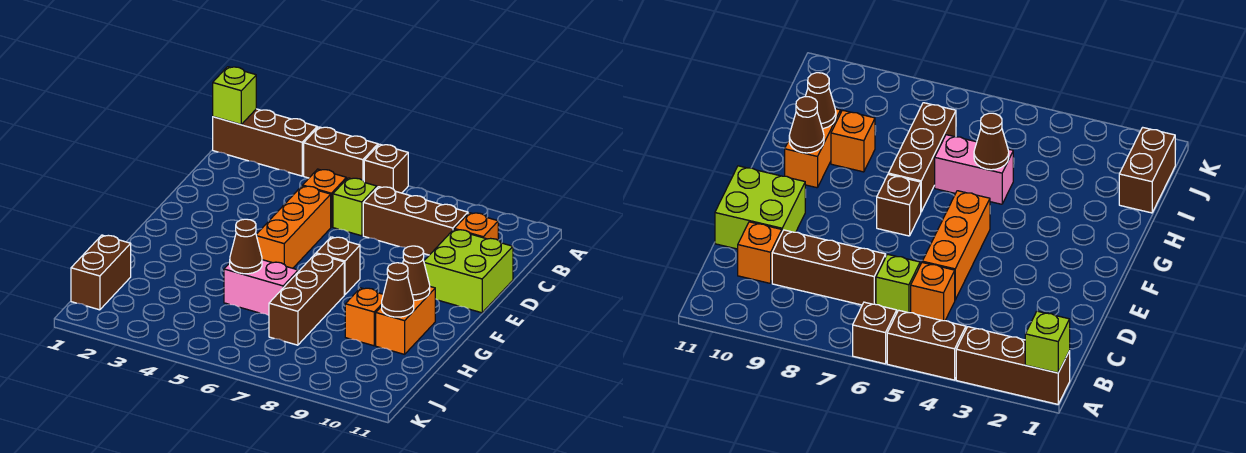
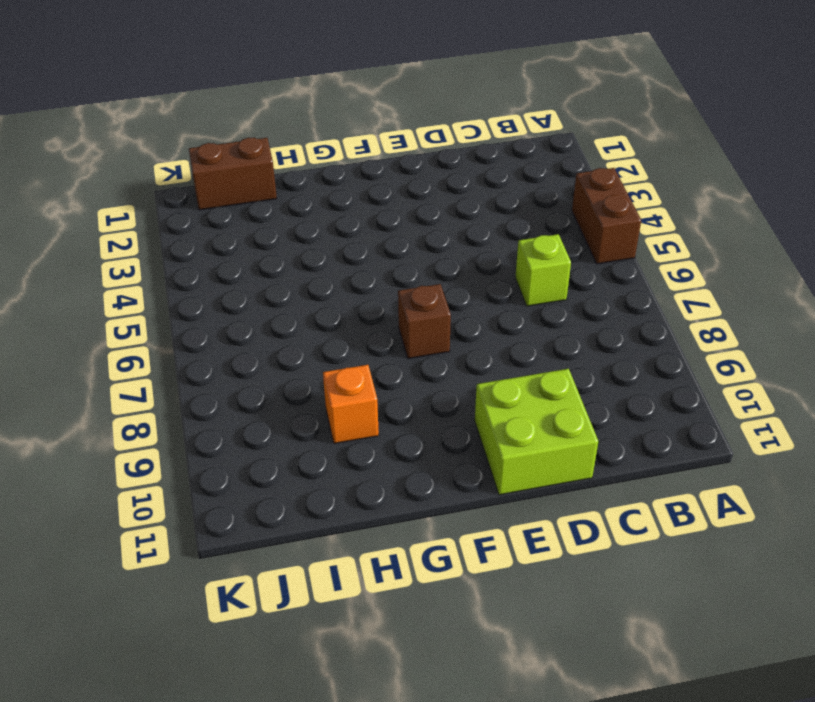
none -> brown 1x3 brick [213,109,317,176]
none -> brown 1x1 brick [364,144,408,193]
none -> orange 1x1 brick [303,169,346,227]

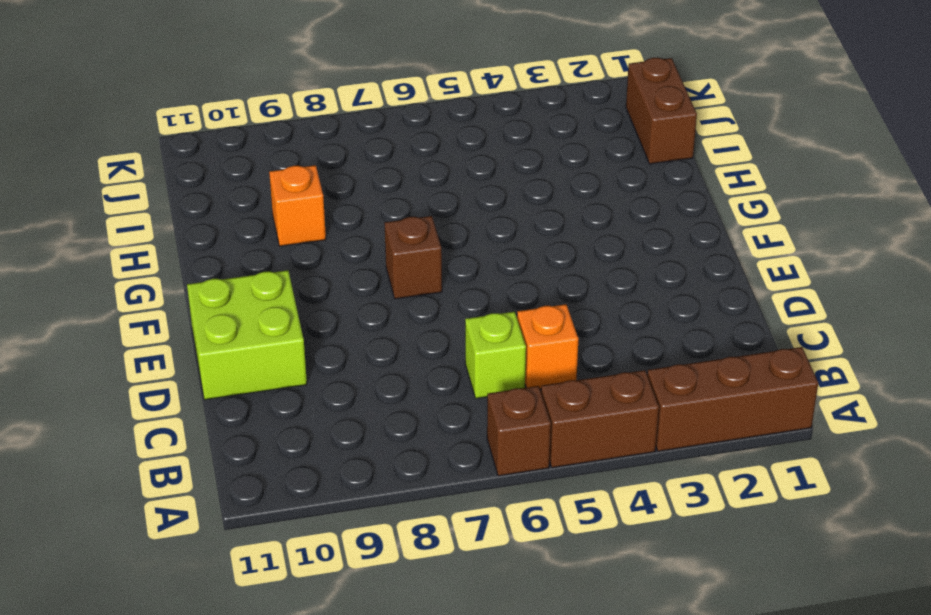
none -> brown 1x3 brick [363,187,468,255]
none -> orange 1x1 brick [454,213,498,240]
none -> orange 1x3 brick [256,186,331,268]

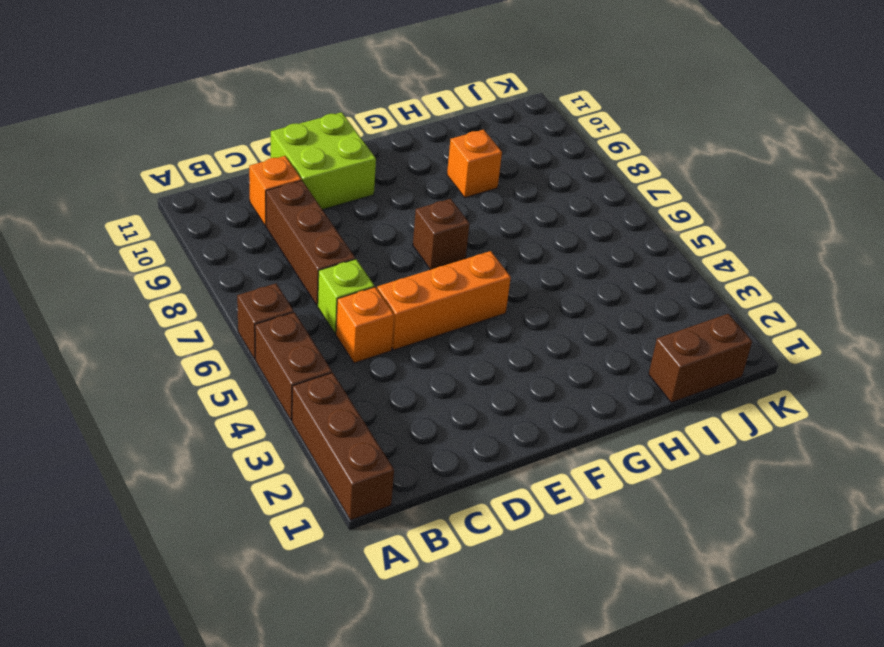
none -> brown 1x3 brick [269,254,344,345]
none -> orange 1x2 brick [376,287,435,354]
none -> pink 1x2 brick [224,260,298,315]

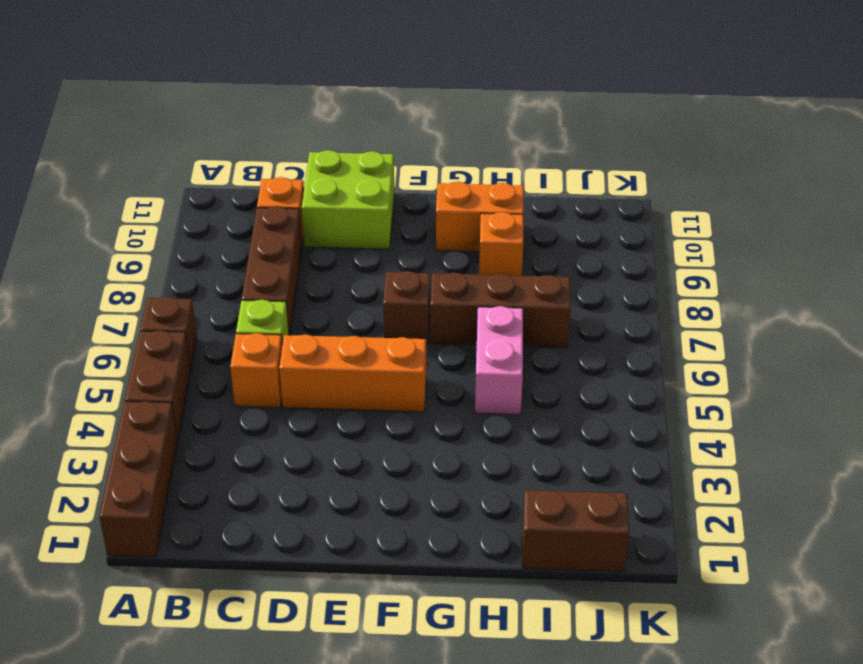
none -> lime 1x1 brick [213,67,256,124]
none -> brown 1x1 cone [403,246,430,300]
none -> brown 1x1 cone [230,219,262,274]

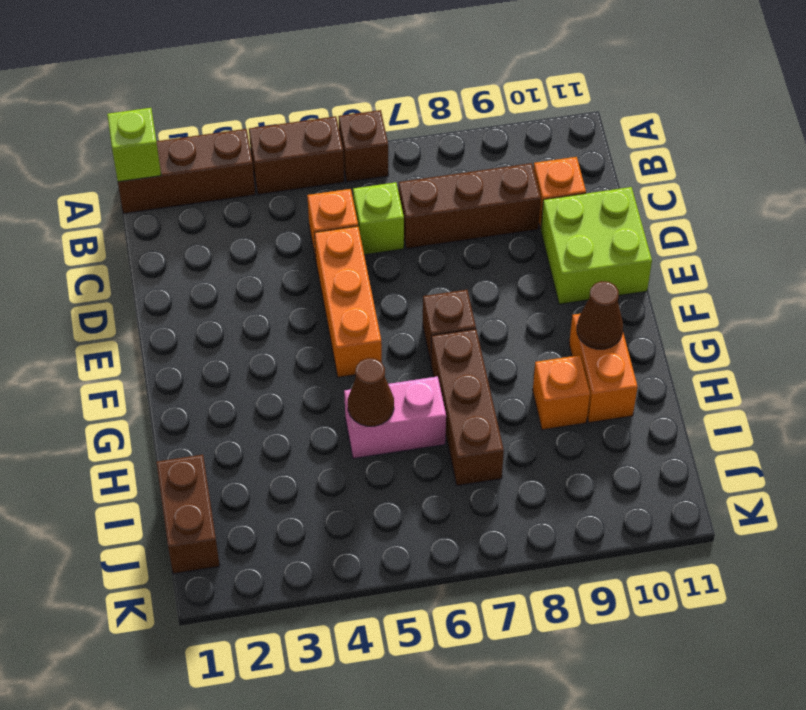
none -> brown 1x1 cone [382,263,414,317]

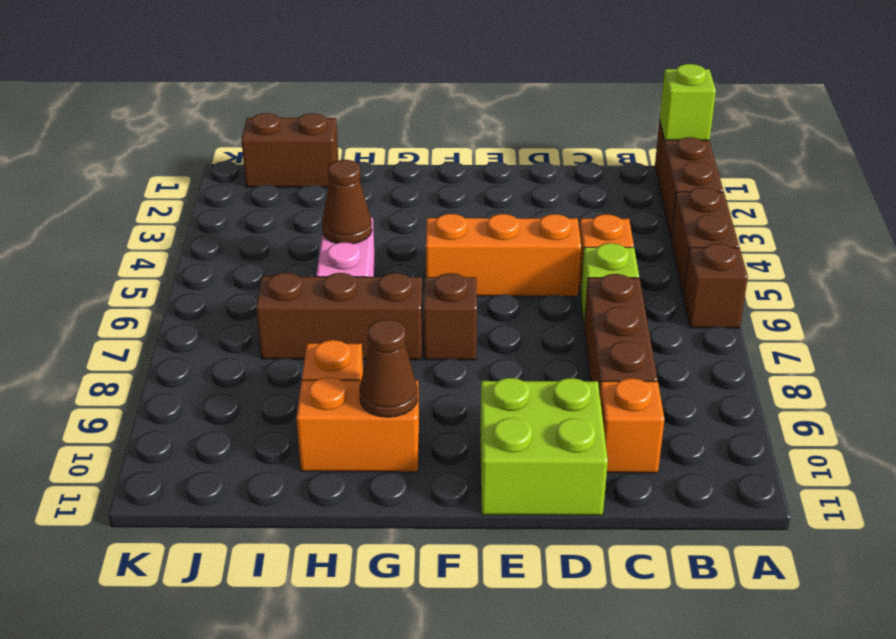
none -> brown 1x1 cone [382,263,414,317]

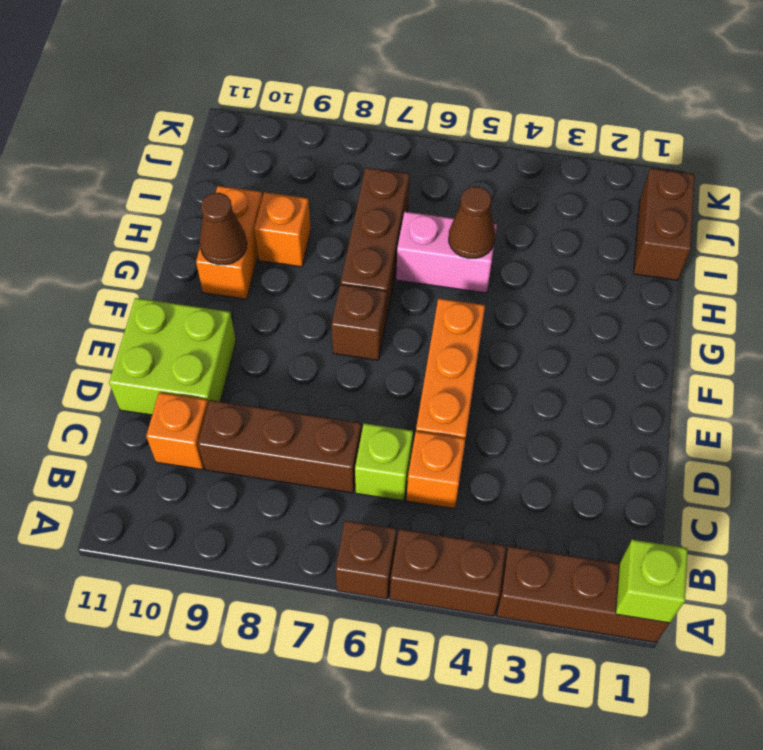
none -> brown 1x1 cone [382,263,414,317]

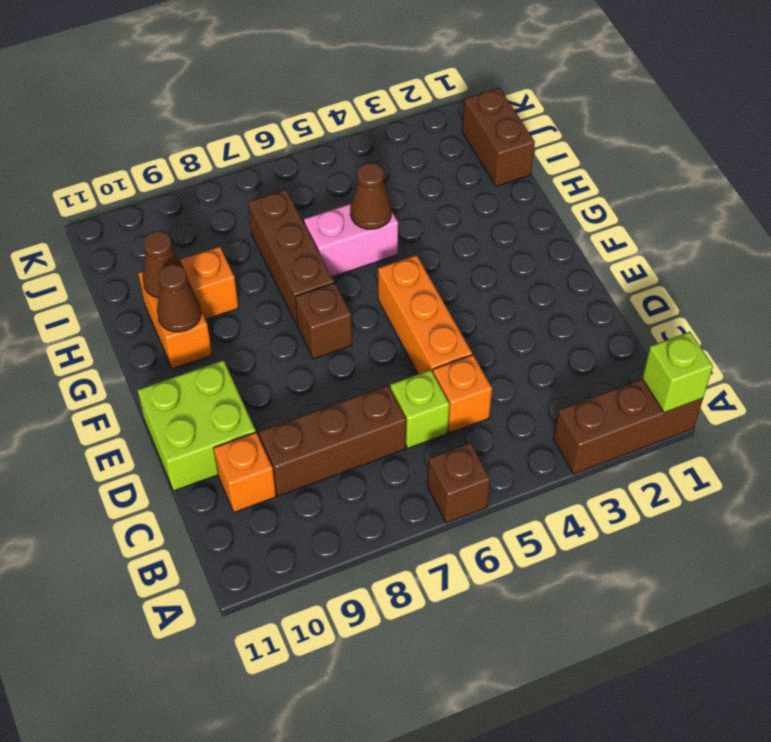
none -> brown 1x2 brick [304,127,378,181]

